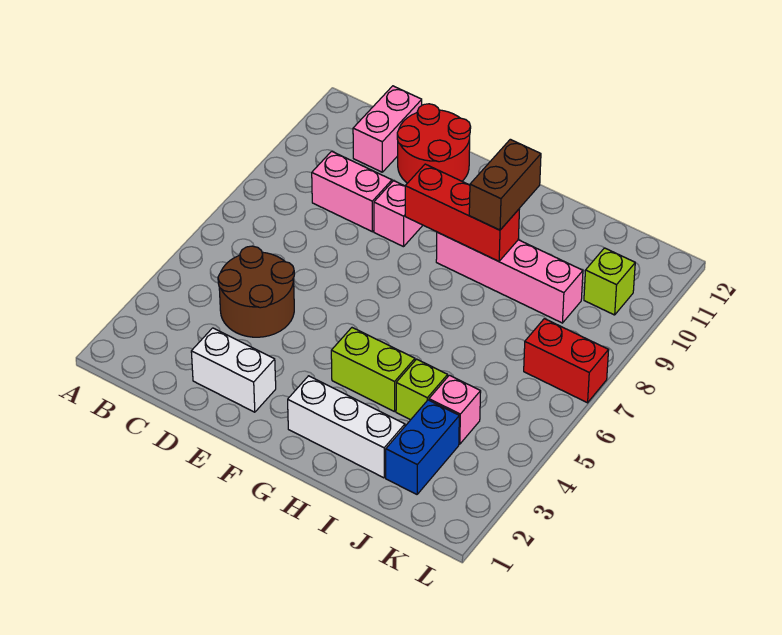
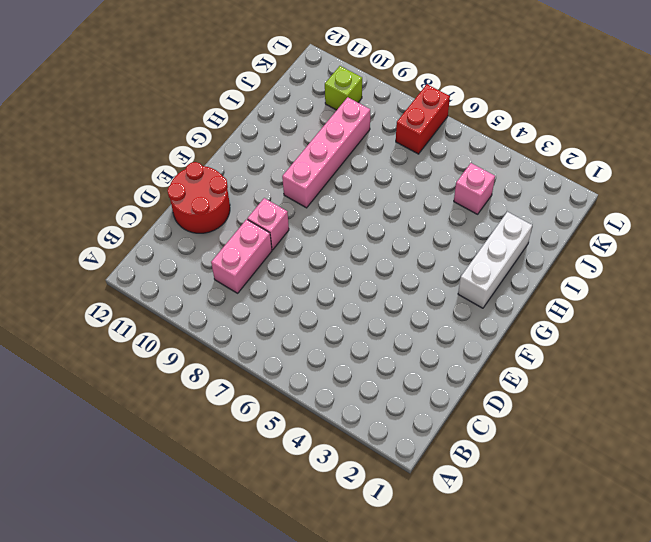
none -> brown 2x2 round brick [218,246,294,337]
none -> pink 1x2 brick [353,86,422,172]
none -> white 1x2 brick [191,328,276,412]

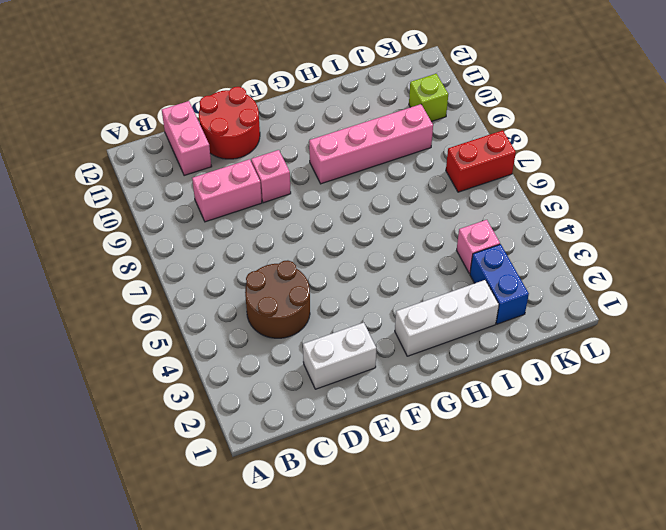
none -> lime 1x2 brick [331,328,415,412]
none -> lime 1x1 brick [396,359,448,420]
none -> red 1x3 brick [405,164,519,261]

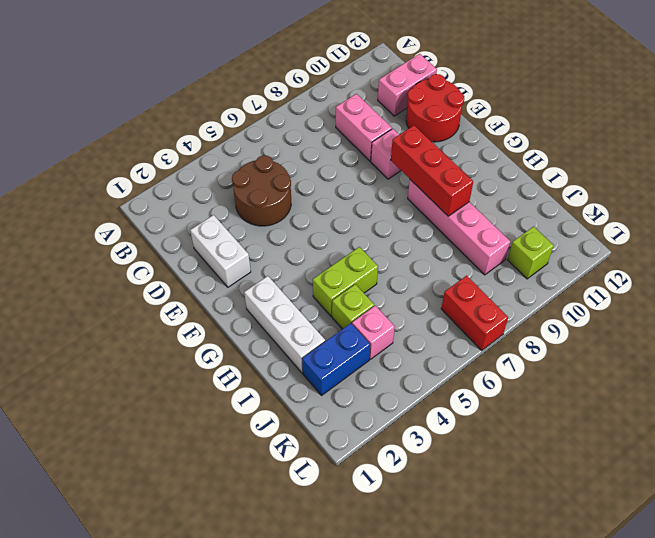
lime 1x2 brick [313,247,378,316] -> lime 1x2 brick turned to [331,328,415,412]
none -> brown 1x2 brick [469,139,541,230]

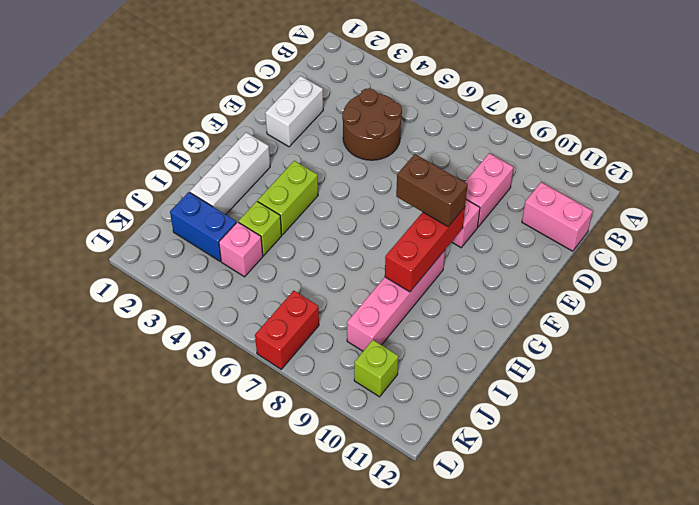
brown 1x2 brick [396,154,468,226] -> brown 1x2 brick moved to [469,139,541,230]
none -> red 2x2 round brick [397,104,471,183]

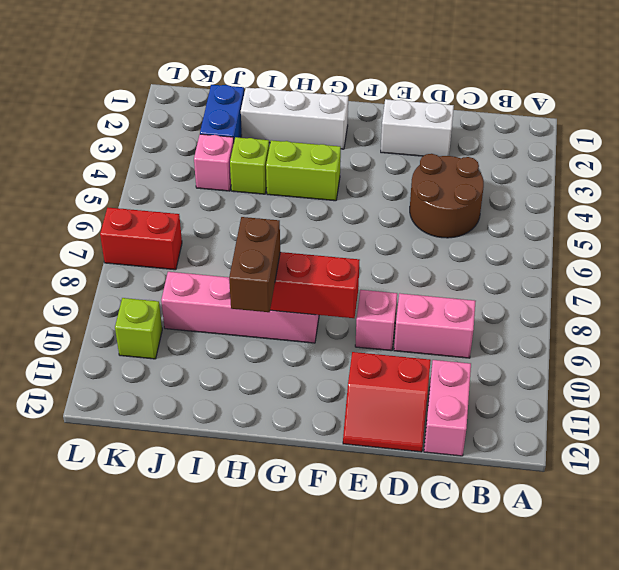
red 2x2 slope [343,352,431,452] -> red 2x2 round brick [397,104,471,183]

